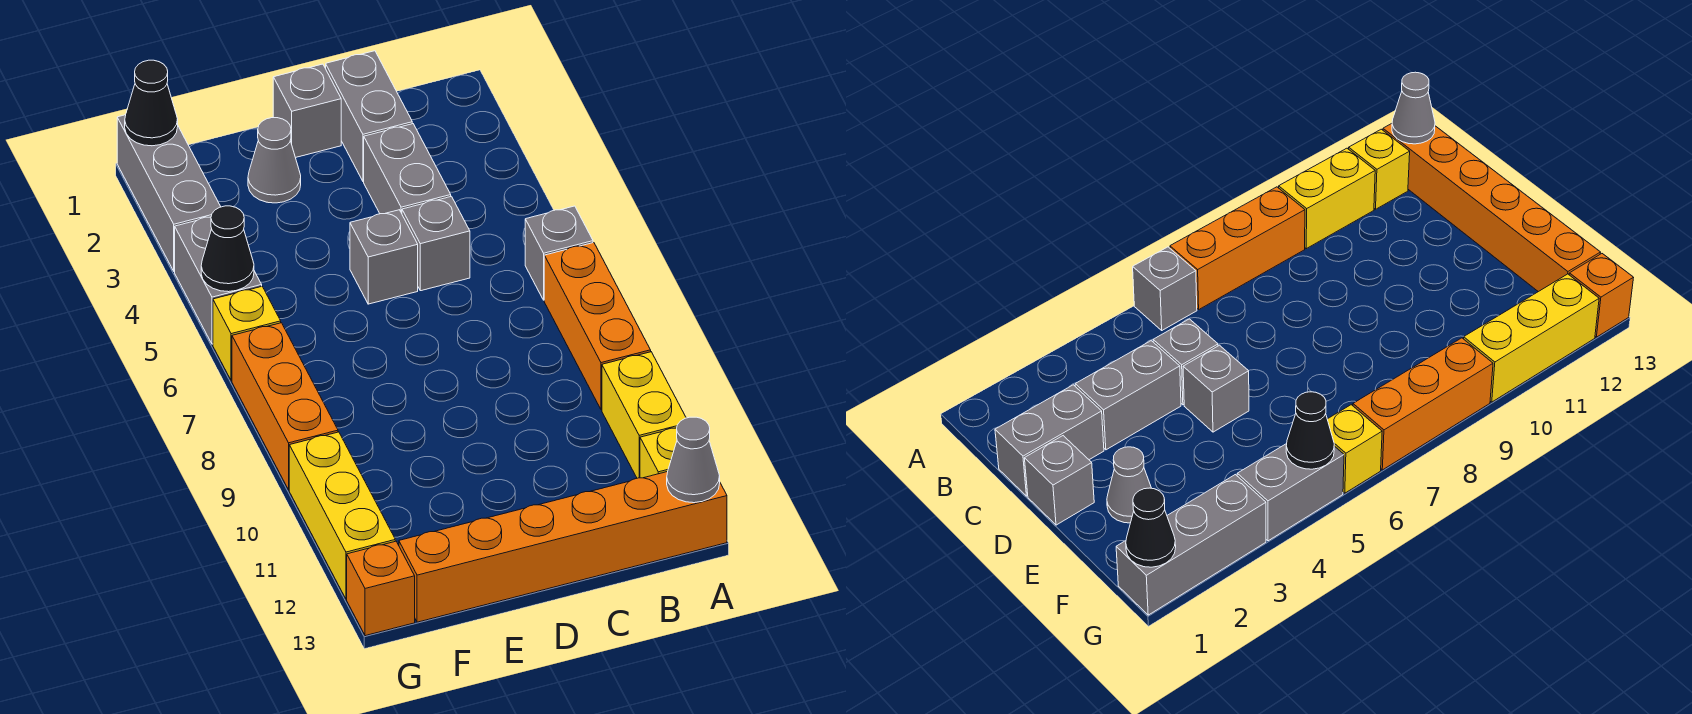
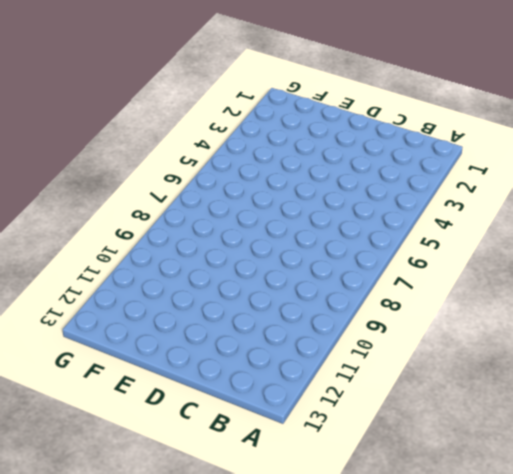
none -> grey 1x1 brick [525,206,593,300]
none -> orange 1x3 brick [544,243,651,410]
none -> yellow 1x2 brick [602,352,686,478]

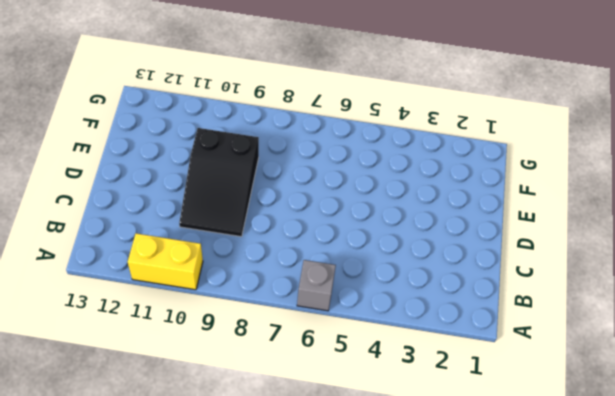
black 2x3 slope [179,128,259,237] -> none
none -> orange 1x3 brick [544,243,651,410]
none -> yellow 1x1 brick [640,428,677,478]
none -> orange 1x6 brick [399,472,727,622]

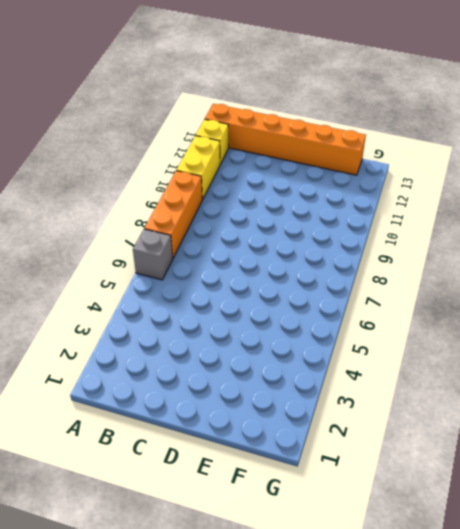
none -> grey 1x2 brick [326,51,412,181]
none -> grey 1x2 brick [364,124,451,214]
none -> grey 1x1 brick [402,196,470,291]

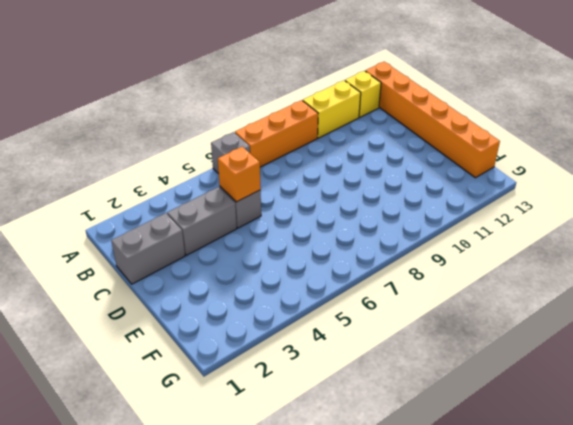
orange 1x1 brick [218,147,261,202] -> orange 1x1 brick moved to [347,541,415,636]
none -> grey 1x1 brick [273,64,341,158]
none -> grey 1x1 brick [350,210,418,304]
none -> grey 1x1 cone [248,118,301,203]

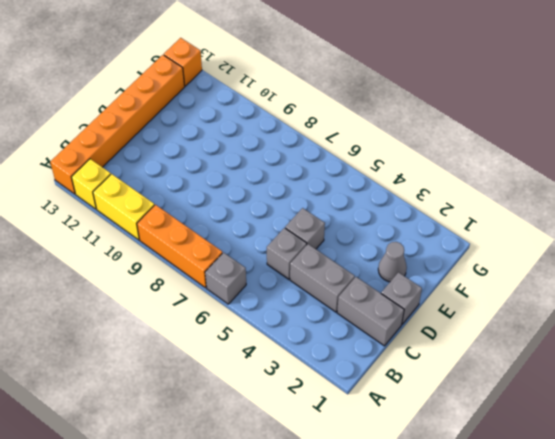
none -> grey 1x3 brick [117,115,221,271]
none -> grey 1x2 brick [175,217,262,344]
none -> yellow 1x1 brick [213,287,281,381]

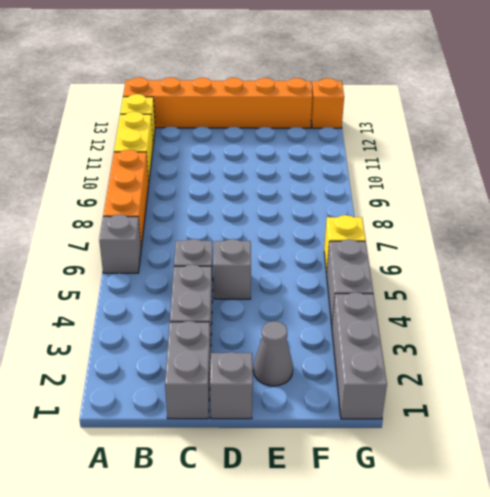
none -> orange 1x3 brick [232,323,338,490]
none -> yellow 1x3 brick [289,432,395,599]
none -> grey 1x1 cone [667,417,720,503]

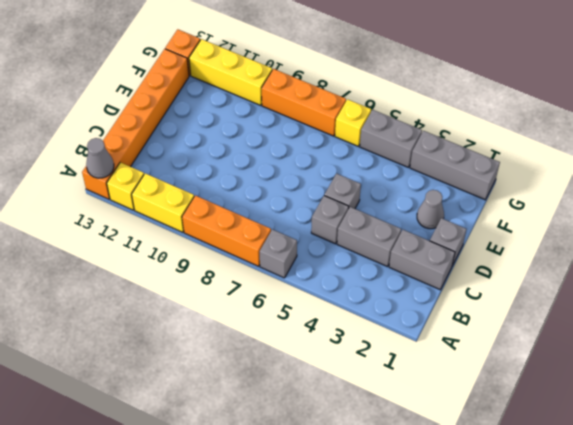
none -> black 1x1 cone [125,60,178,146]
none -> black 1x1 cone [201,206,254,292]

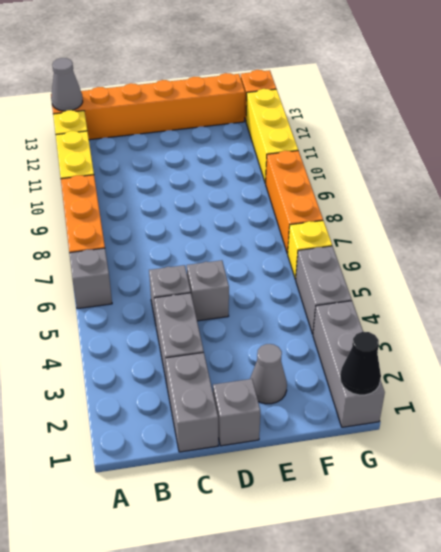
none -> black 1x1 cone [201,206,254,292]

